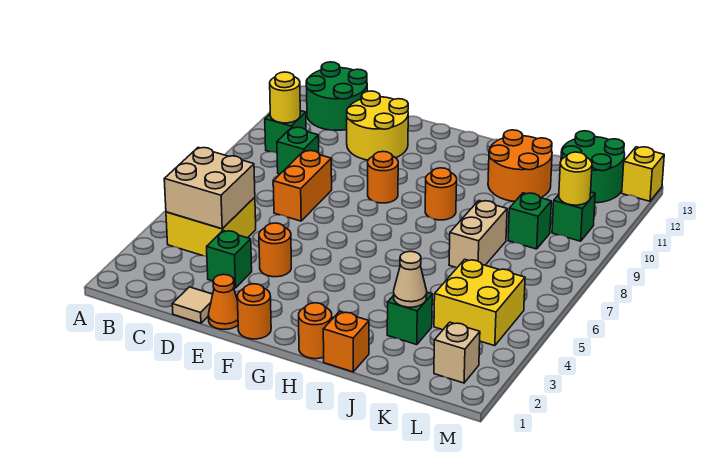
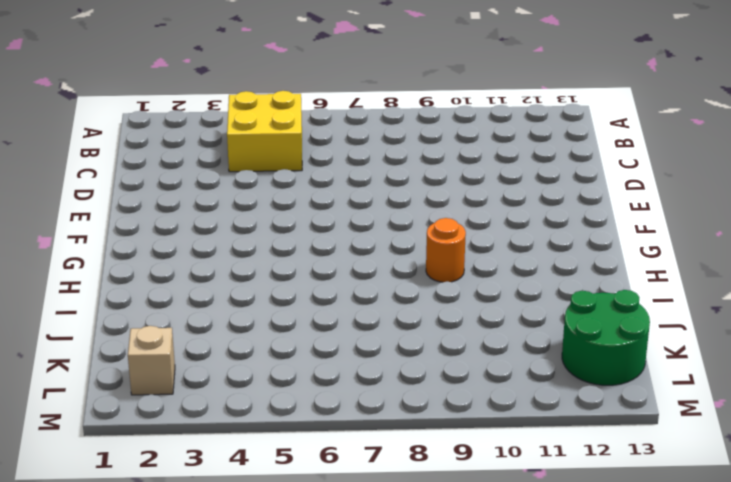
none -> green 1x1 brick [265,111,306,153]
none -> green 2x2 round brick [306,62,367,130]
none -> green 1x1 brick [277,127,319,174]

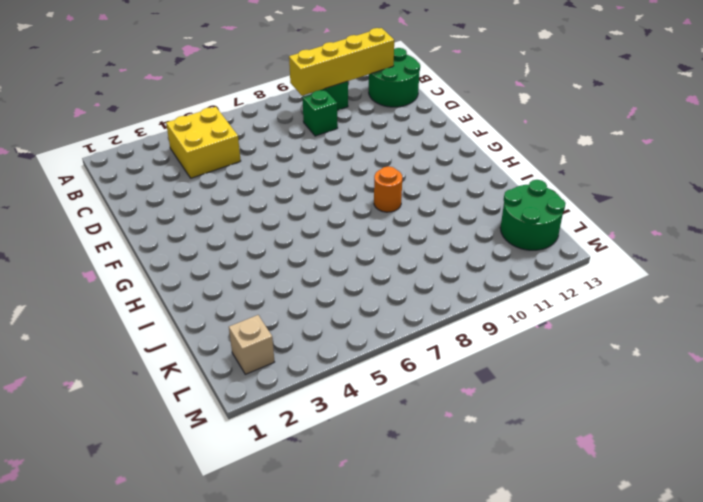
yellow 1x4 brick [289,28,394,96] -> yellow 1x1 round brick [270,72,300,123]
none -> tan 1x1 tile [172,287,213,323]
none -> green 1x1 brick [207,231,252,288]
none -> orange 1x2 brick [273,151,332,221]

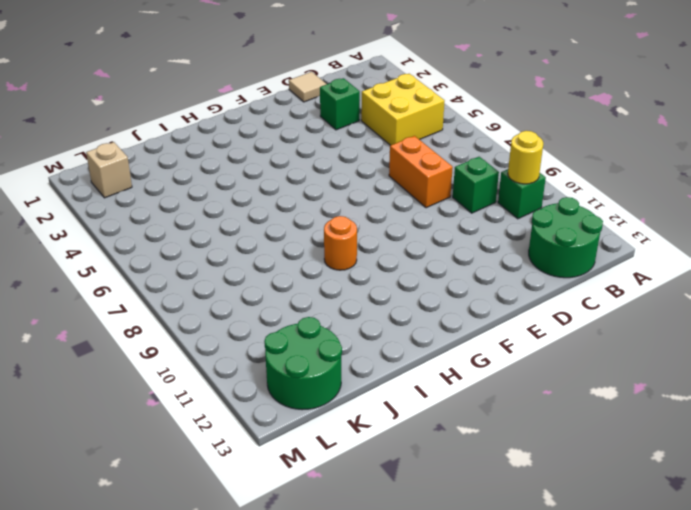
none -> yellow 2x2 round brick [347,91,408,160]
none -> orange 1x1 cone [208,274,238,329]
none -> orange 1x1 round brick [259,223,291,277]

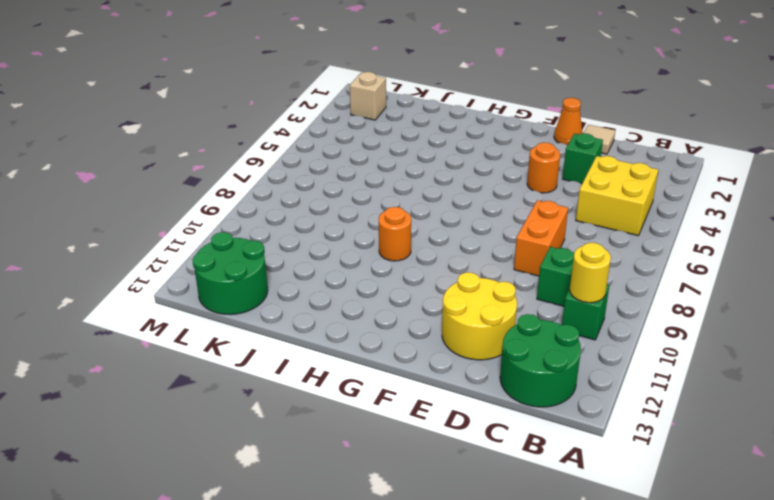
none -> orange 1x1 round brick [237,284,271,339]
none -> orange 1x1 round brick [368,151,398,203]
none -> orange 1x1 round brick [299,303,332,359]

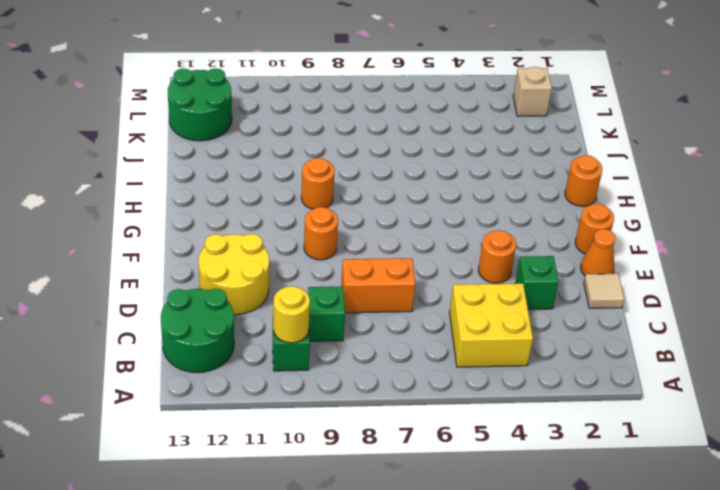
none -> orange 1x1 brick [323,312,369,372]
none -> orange 2x2 round brick [488,130,552,202]
none -> green 1x1 brick [387,292,432,345]

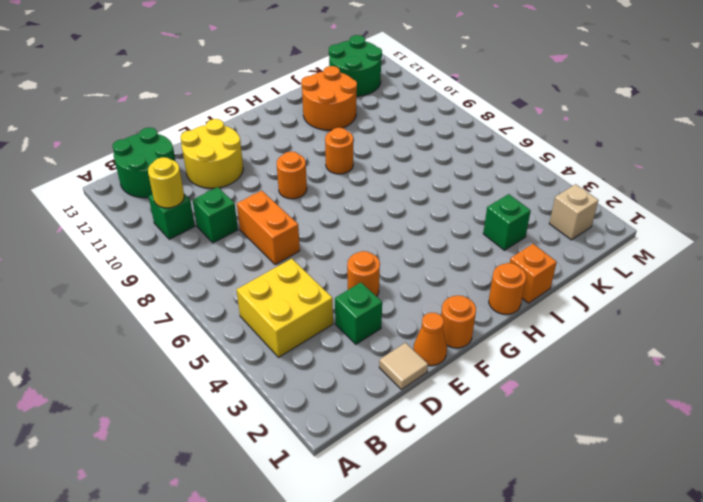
none -> tan 1x2 brick [449,201,507,267]
none -> yellow 2x2 brick [434,259,525,346]
none -> green 1x1 brick [508,193,551,249]

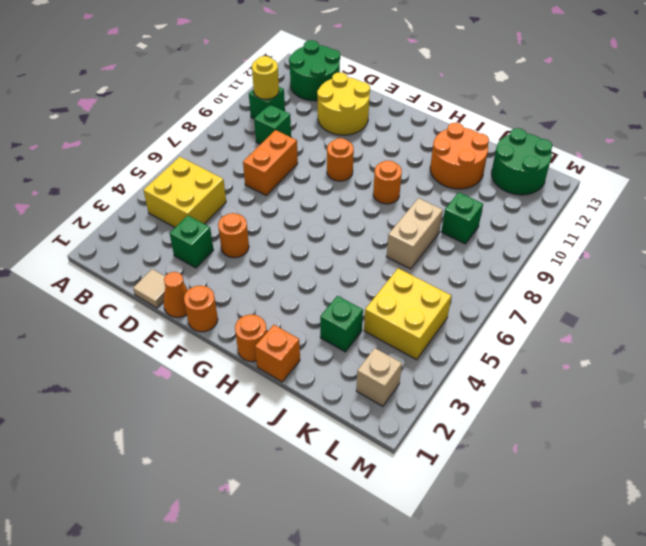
none -> green 1x1 brick [552,192,595,241]
none -> yellow 1x1 brick [622,147,664,201]
none -> tan 2x2 brick [164,148,255,229]

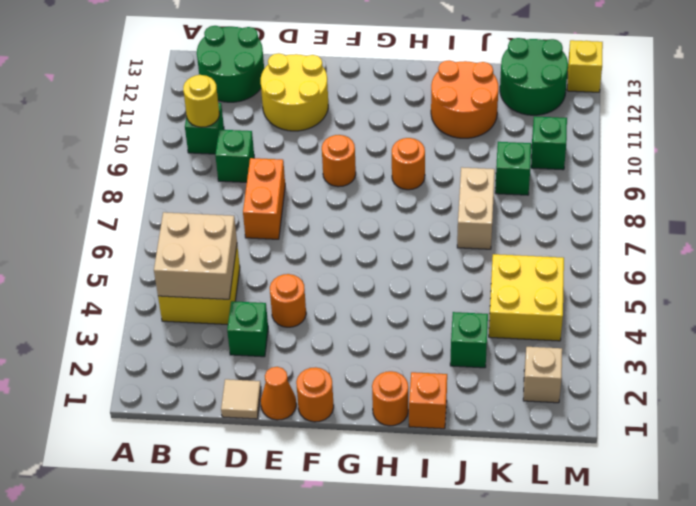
none -> tan 1x1 cone [394,251,427,307]
none -> yellow 1x1 round brick [559,152,592,205]

